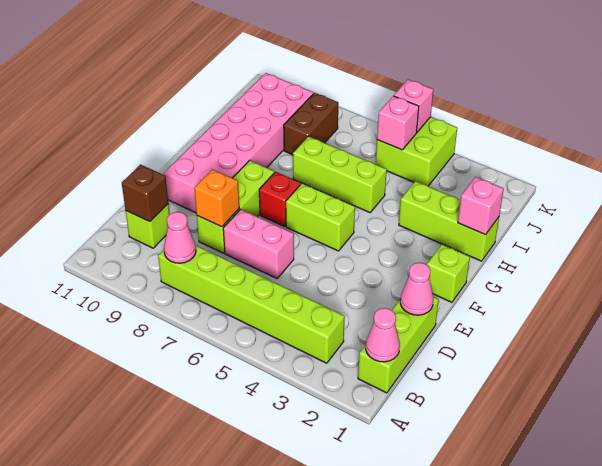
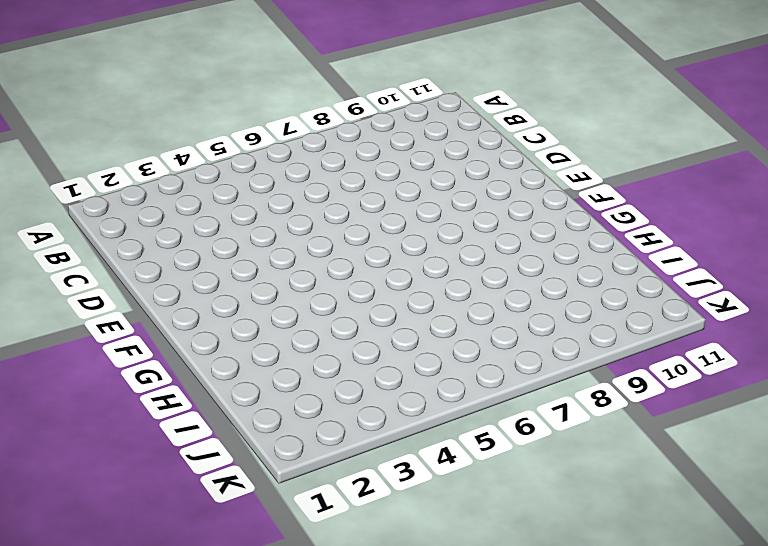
none -> lime 1x3 brick [358,297,439,393]
none -> lime 1x6 brick [158,245,345,363]
none -> lime 1x1 brick [125,204,170,248]

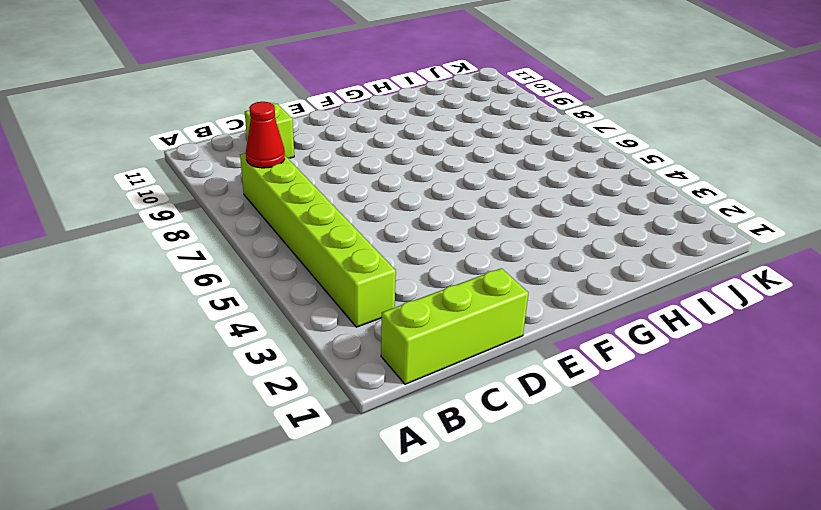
red 1x1 cone [246,102,285,168] -> pink 1x1 cone [164,212,196,263]
none -> pink 1x2 brick [223,209,294,278]
none -> lime 1x3 brick [197,160,274,253]
none -> pink 2x6 brick [164,73,313,213]

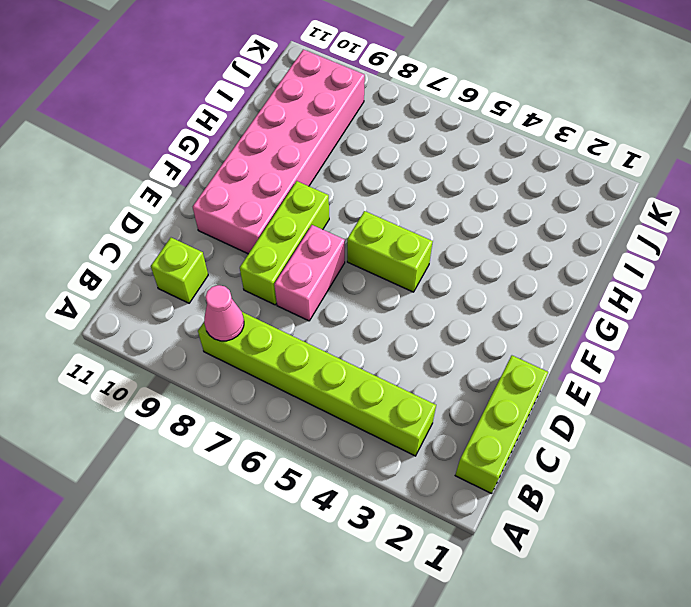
pink 1x2 brick [274,225,345,321] -> pink 1x2 brick turned to [223,209,294,278]
none -> lime 1x1 brick [427,244,470,302]
none -> red 1x1 brick [259,172,301,227]
none -> lime 1x3 brick [399,181,499,261]

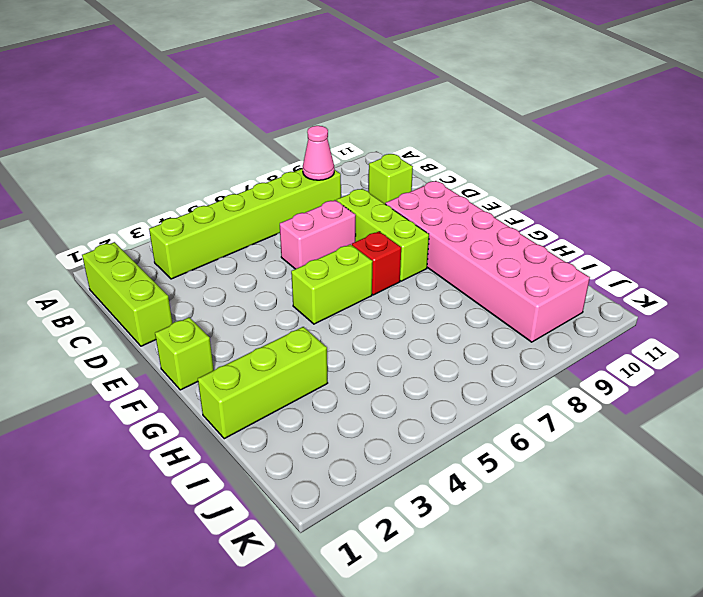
none -> lime 1x3 brick [293,136,387,212]
none -> brown 1x2 brick [284,93,338,155]
none -> lime 2x2 brick [376,117,457,186]

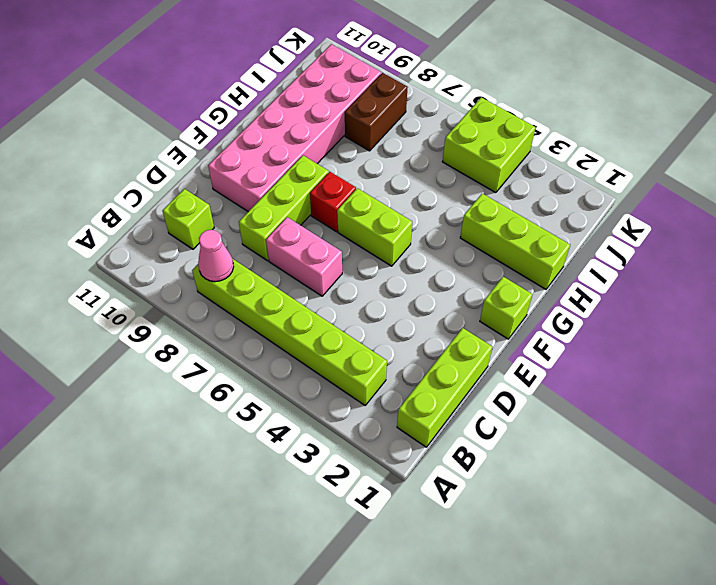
none -> lime 1x3 brick [293,136,387,212]
none -> pink 1x1 cone [366,308,400,362]
none -> brown 1x1 brick [122,165,168,222]

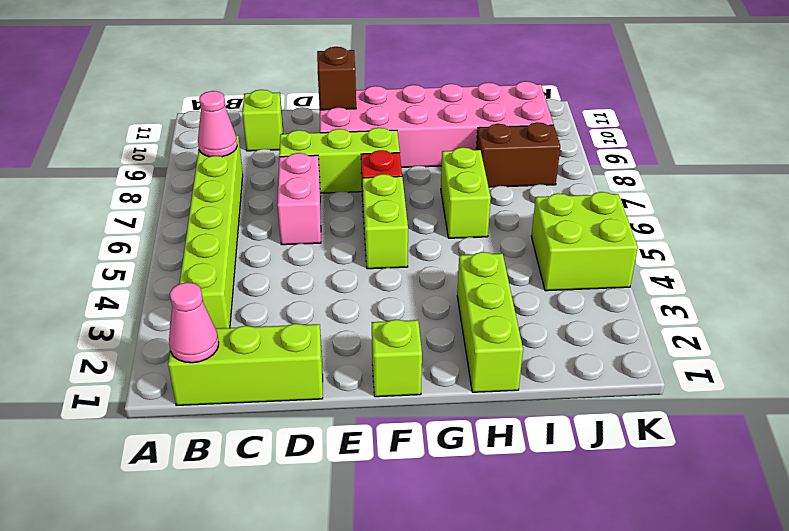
brown 1x1 brick [317,47,356,110] -> brown 1x1 brick moved to [122,165,168,222]
lime 1x2 brick [441,147,491,238] -> lime 1x3 brick [293,136,387,212]
none -> pink 1x1 cone [400,263,433,315]
none -> orange 1x1 brick [194,169,239,227]
none -> pink 1x1 brick [458,177,504,235]

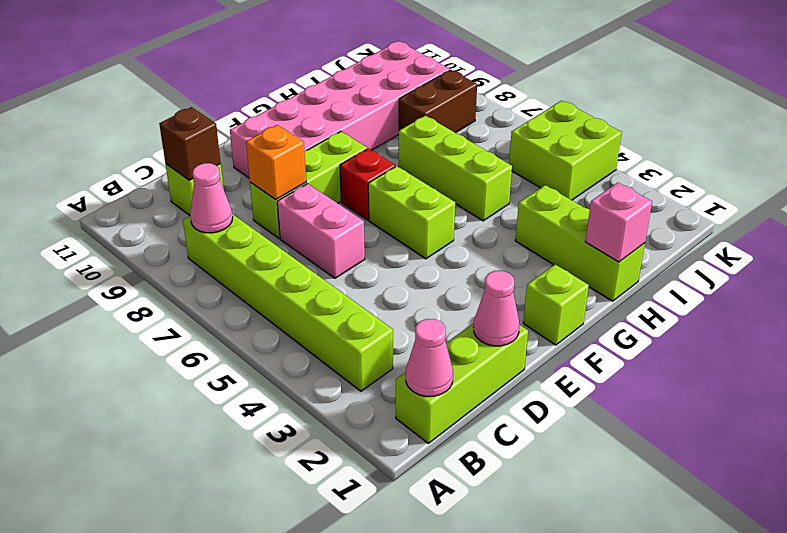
none -> pink 1x1 brick [377,96,419,150]
none -> pink 1x1 brick [394,79,433,132]

